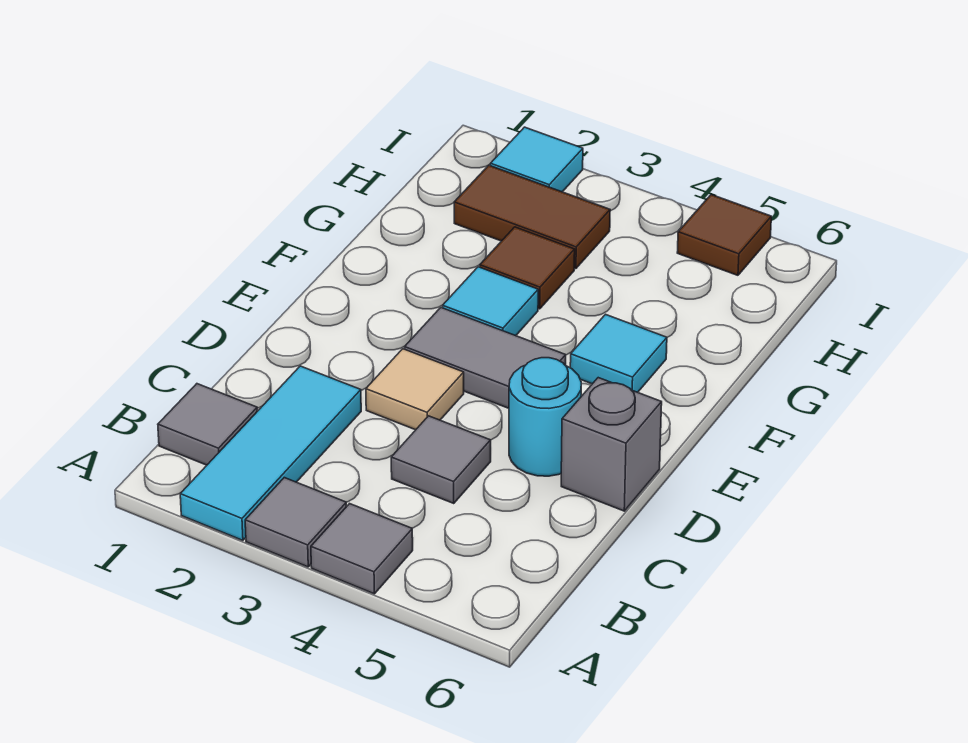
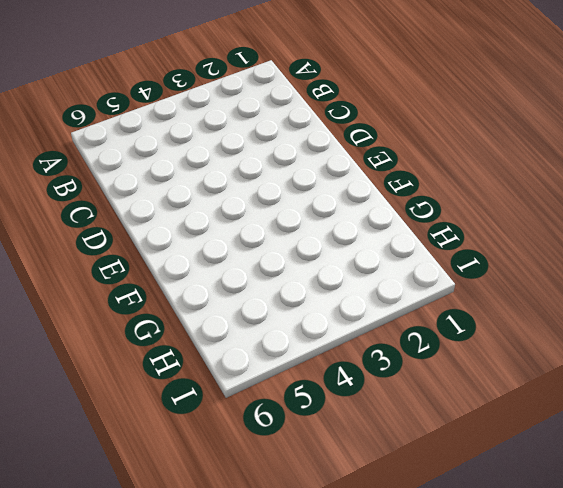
none -> cyan 1x3 tile [180,366,361,540]
none -> grey 1x1 tile [245,478,346,567]
none -> grey 1x1 tile [311,504,413,594]

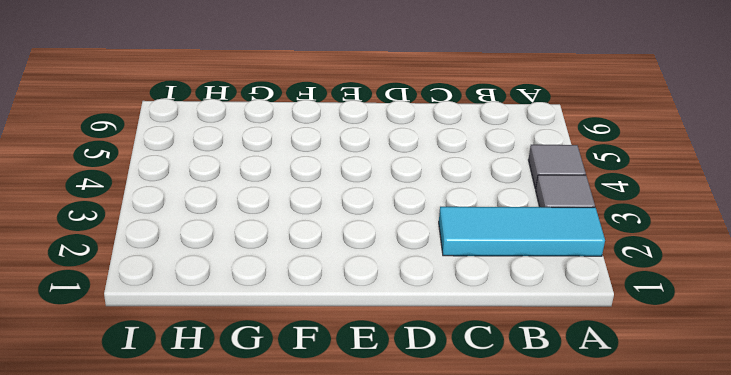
none -> grey 1x1 tile [158,384,257,465]
none -> grey 1x1 tile [391,416,491,503]
none -> tan 1x1 tile [366,349,464,430]

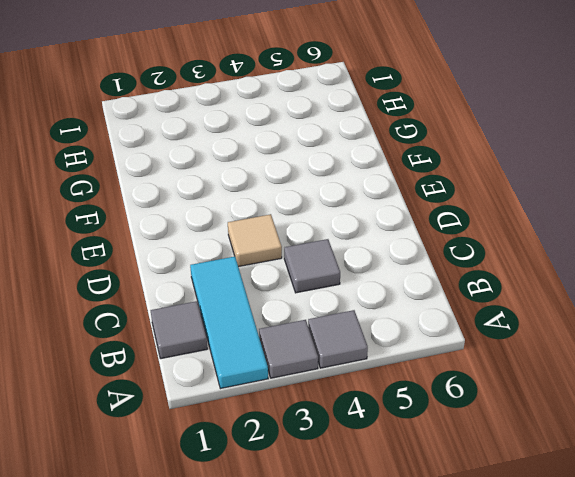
none -> cyan 1x1 round brick [509,358,581,476]
none -> grey 1x1 brick [561,378,662,511]
none -> grey 1x2 tile [405,308,566,408]

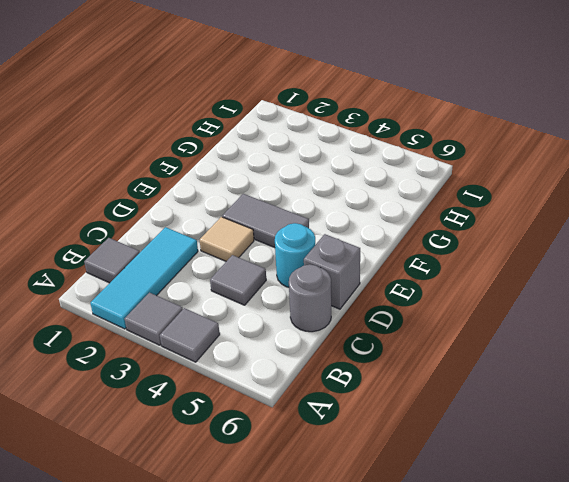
grey 1x1 round brick [289,264,331,332] -> none
none -> cyan 1x1 tile [443,267,538,336]
none -> cyan 1x1 tile [570,314,667,392]
none -> brown 1x1 tile [480,227,575,309]

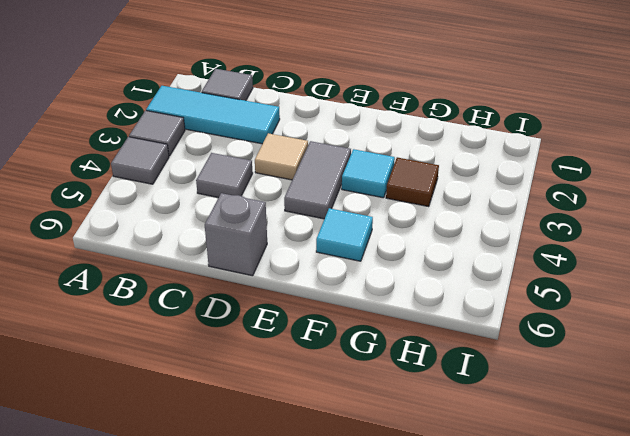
none -> cyan 1x1 round brick [509,358,581,476]
none -> brown 1x2 tile [454,165,610,269]
none -> cyan 1x1 tile [490,127,583,192]

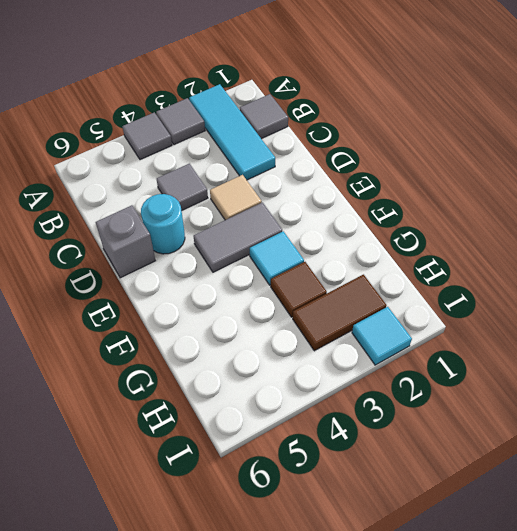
none -> cyan 1x1 tile [570,314,667,392]
none -> brown 1x1 tile [677,195,771,275]

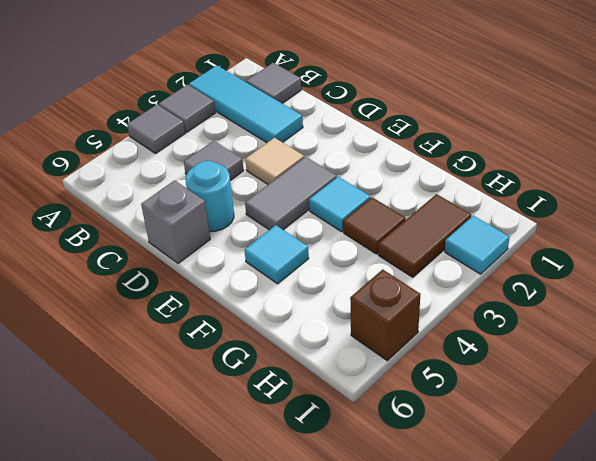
brown 1x1 brick [350,269,420,361] -> brown 1x1 tile [677,195,771,275]

